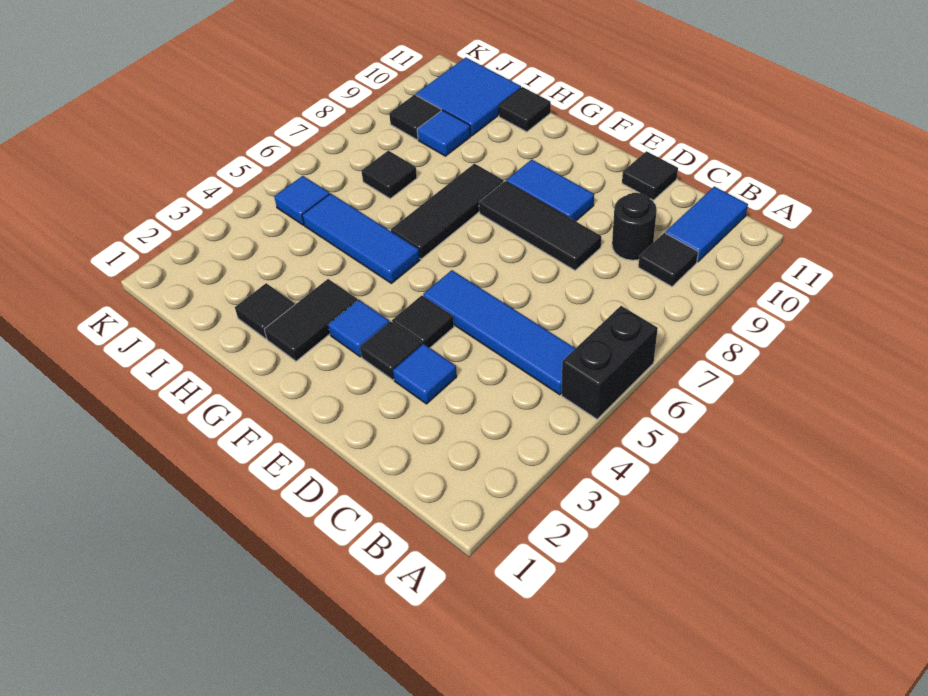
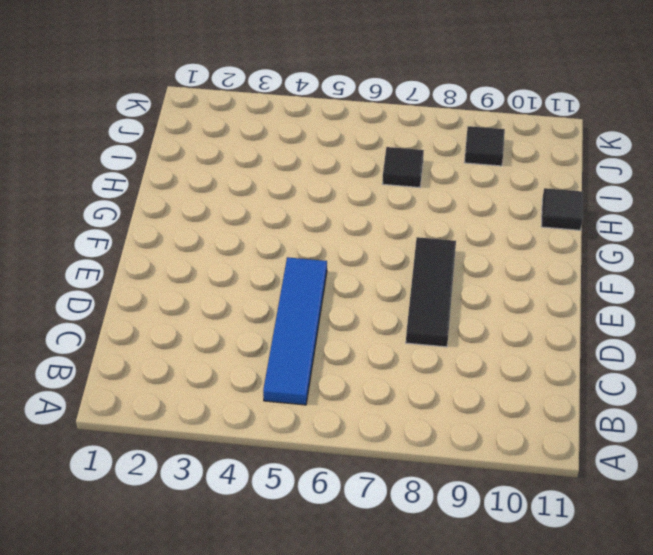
none -> black 1x2 brick [562,306,658,419]
none -> black 1x1 tile [638,233,698,287]
none -> blue 1x2 tile [665,187,748,262]

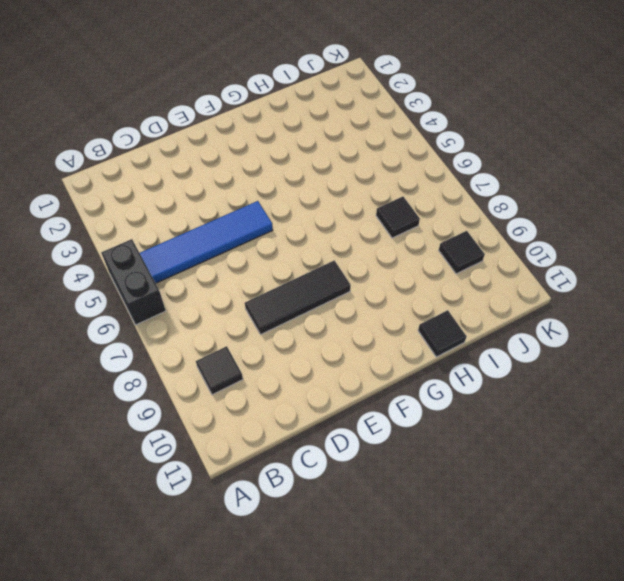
none -> blue 1x2 tile [665,187,748,262]
none -> black 1x1 round brick [612,193,657,260]
none -> blue 1x1 tile [393,344,457,404]

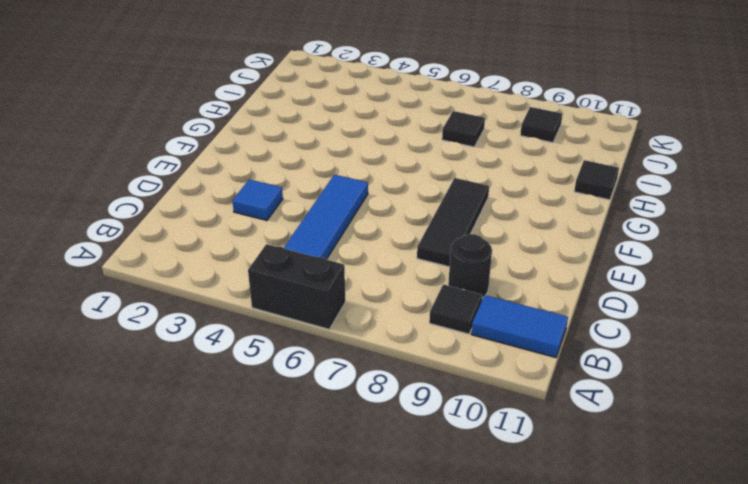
none -> black 1x1 tile [622,151,678,200]
none -> black 1x1 tile [360,322,422,380]
none -> black 1x1 tile [392,295,454,348]

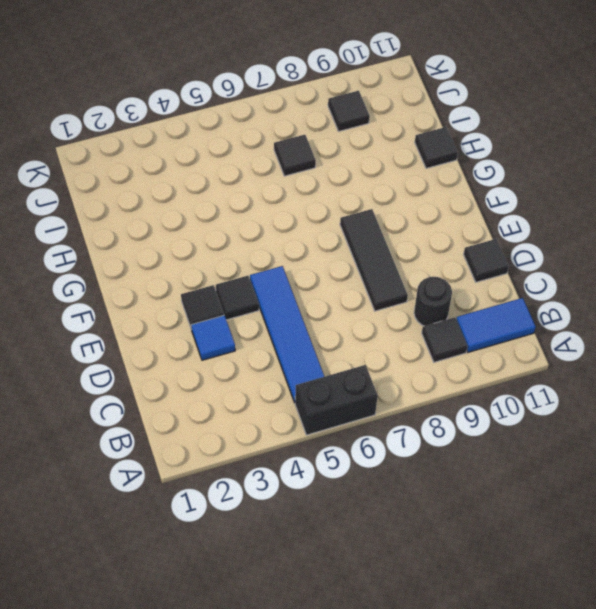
none -> blue 1x2 tile [506,159,594,221]
none -> blue 1x1 tile [328,300,389,357]
none -> black 1x2 tile [264,279,358,361]

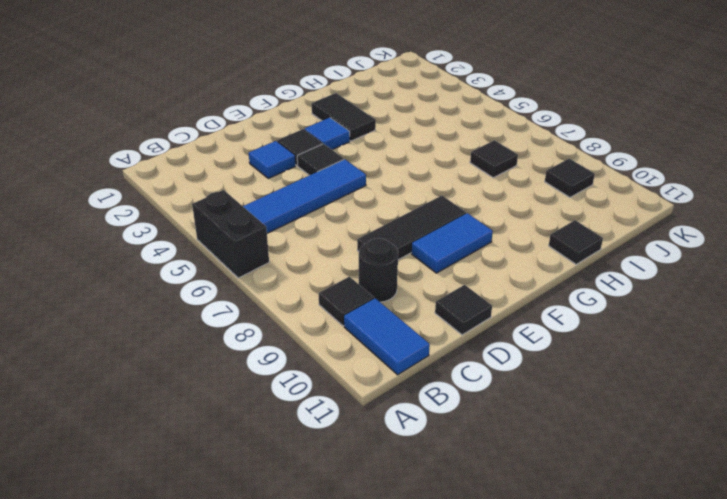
none -> blue 1x3 tile [302,193,420,283]
none -> black 1x3 tile [391,164,504,259]
none -> black 1x1 tile [235,283,295,339]

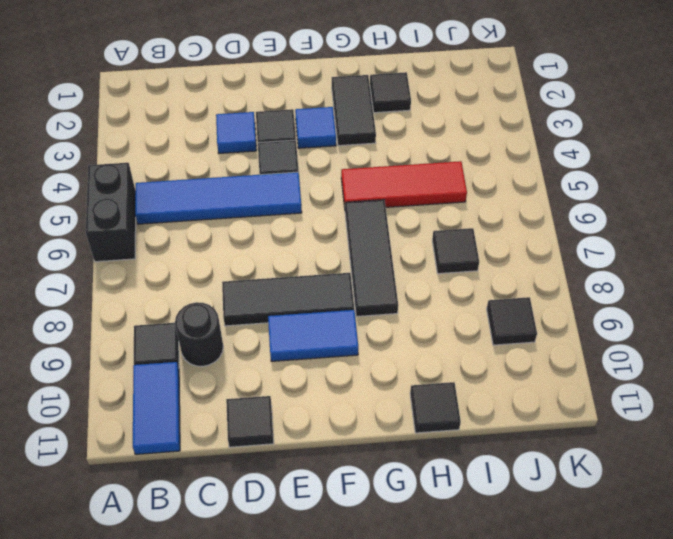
red 1x3 tile [341,161,467,207] -> blue 1x3 tile [302,193,420,283]
none -> blue 1x1 tile [417,110,471,156]
none -> blue 2x2 tile [416,58,521,136]
none -> blue 1x1 tile [274,176,330,225]

